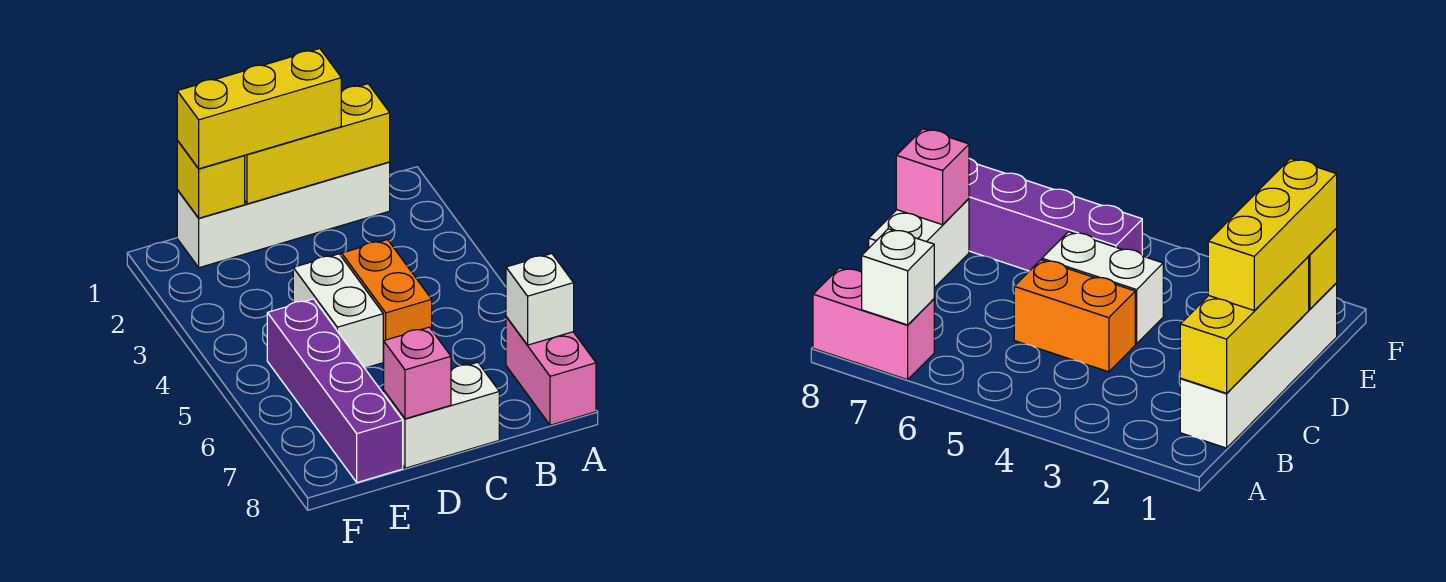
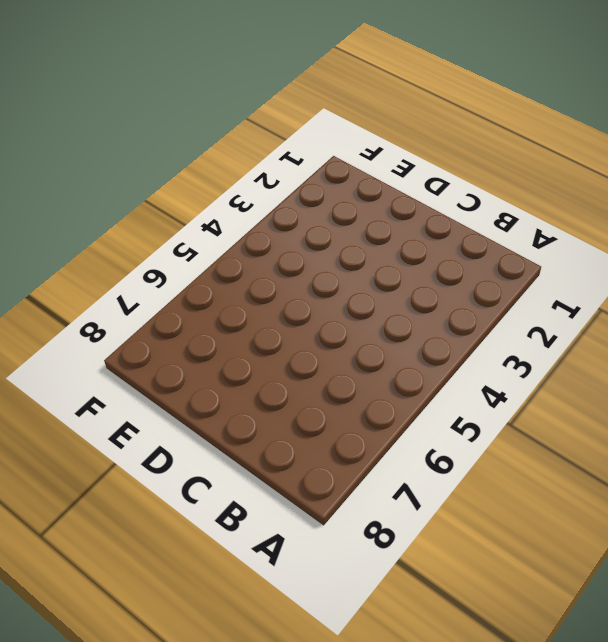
none -> pink 1x2 brick [506,317,596,425]
none -> white 1x4 brick [177,162,390,268]

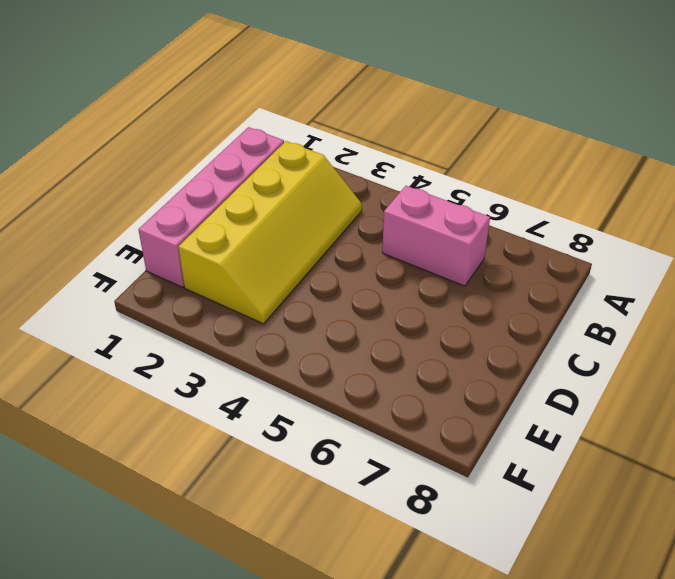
pink 1x4 brick [138,127,284,287] -> white 1x4 brick [177,162,390,268]
yellow 2x4 slope [178,141,362,324] -> none
pink 1x2 brick [382,186,490,286] -> pink 1x2 brick moved to [506,317,596,425]
none -> orange 1x2 brick [342,240,432,359]
none -> white 1x2 brick [384,362,499,468]

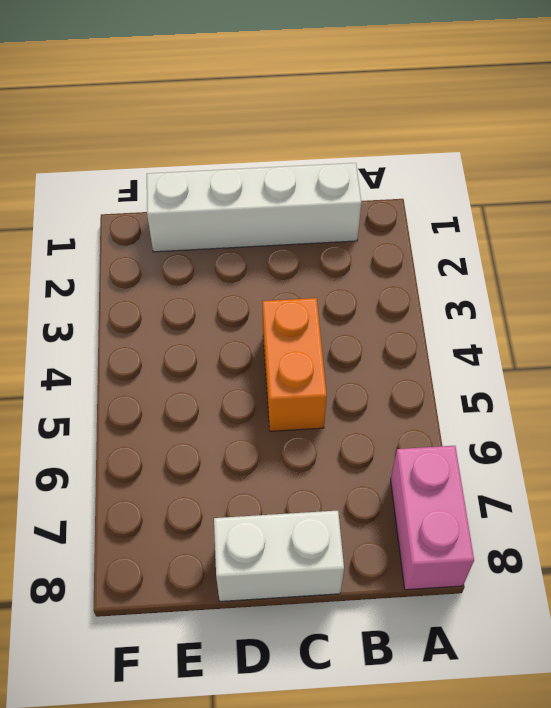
none -> white 1x2 brick [293,254,383,368]
none -> purple 1x4 brick [267,299,403,482]

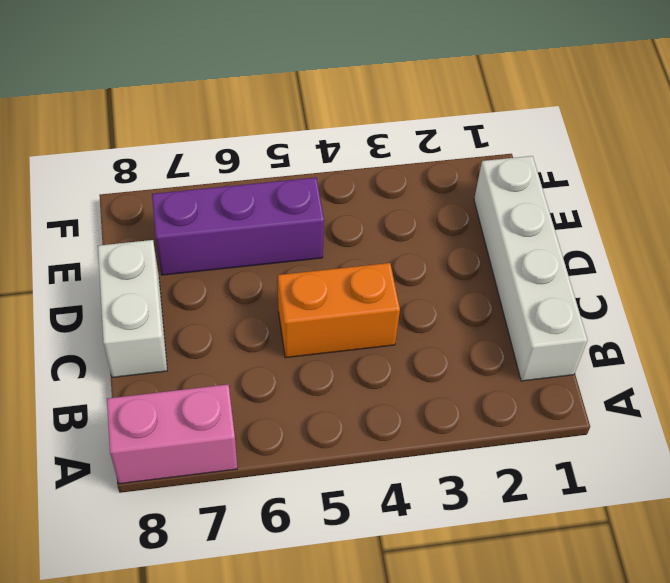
purple 1x3 brick [152,178,324,275] -> purple 1x4 brick [267,299,403,482]
none -> white 1x2 brick [293,254,383,368]
none -> white 1x1 brick [506,254,574,345]

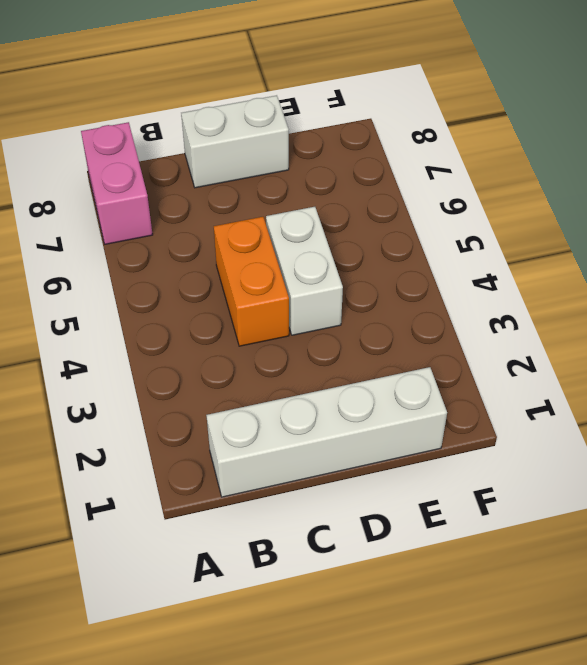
none -> purple 1x4 brick [267,299,403,482]
none -> white 1x1 brick [506,254,574,345]

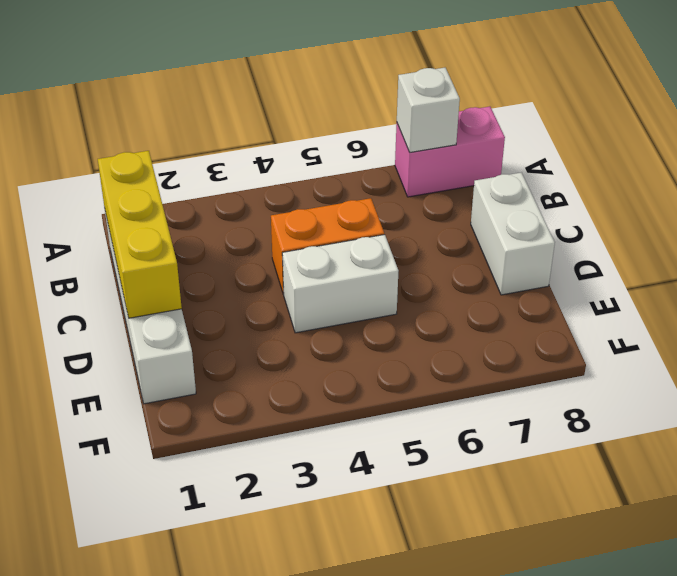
none -> purple 1x4 brick [267,299,403,482]
none -> pink 1x1 brick [384,327,451,419]

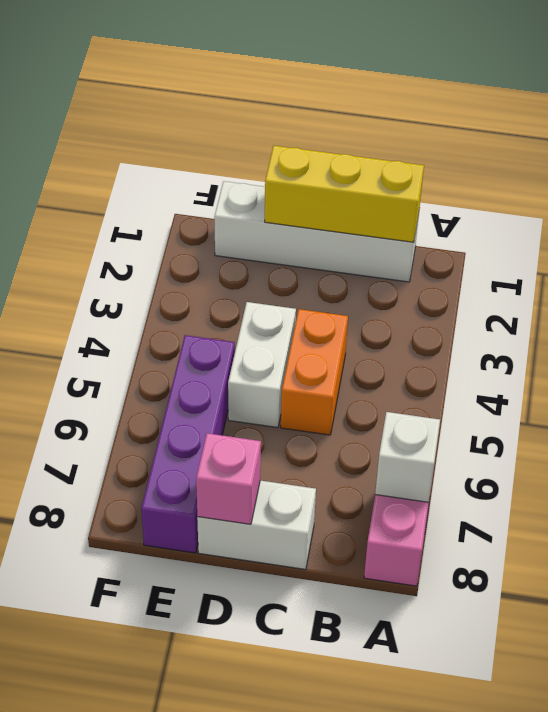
none -> yellow 1x1 brick [177,140,245,218]
none -> yellow 1x3 brick [177,49,341,169]

